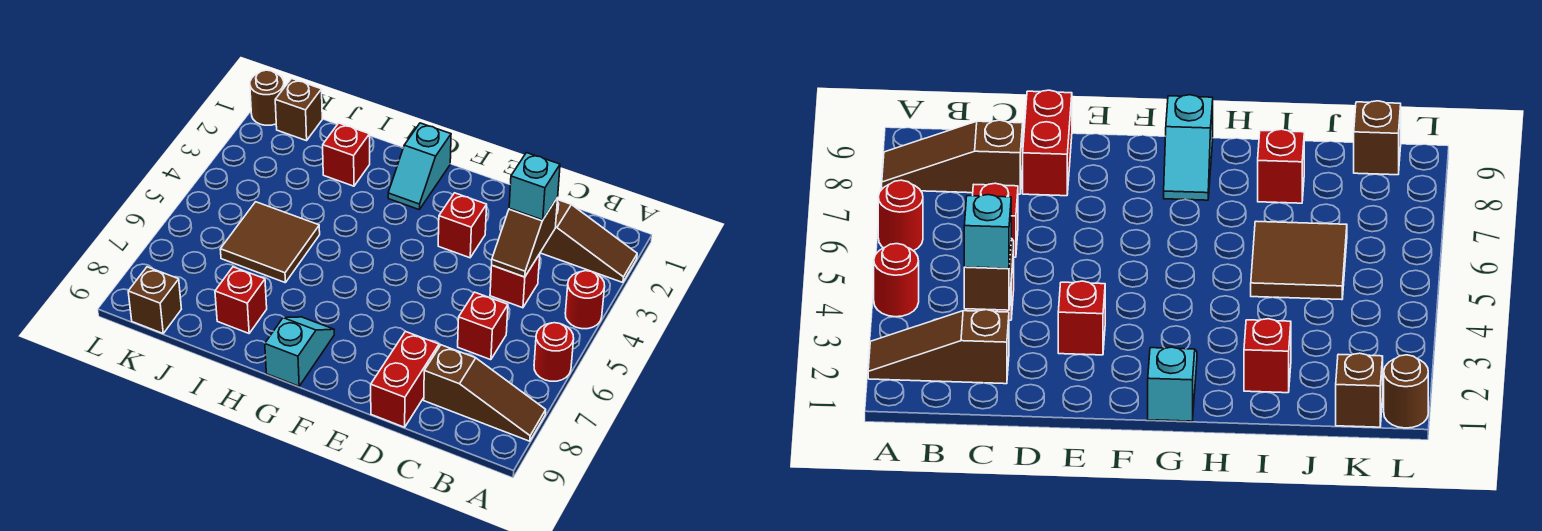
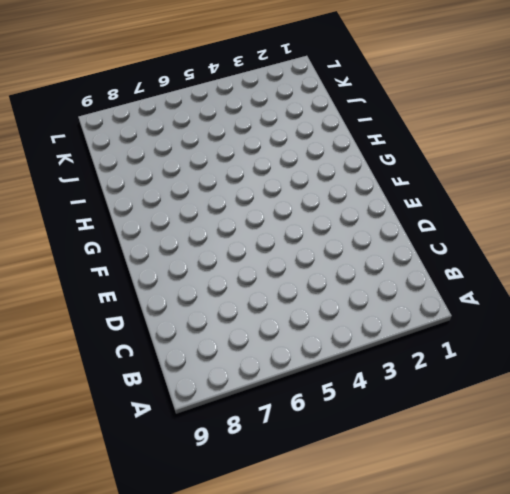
none -> brown 1x3 slope [540,200,637,282]
none -> red 1x1 round brick [565,271,605,329]
none -> red 1x1 round brick [534,323,574,381]

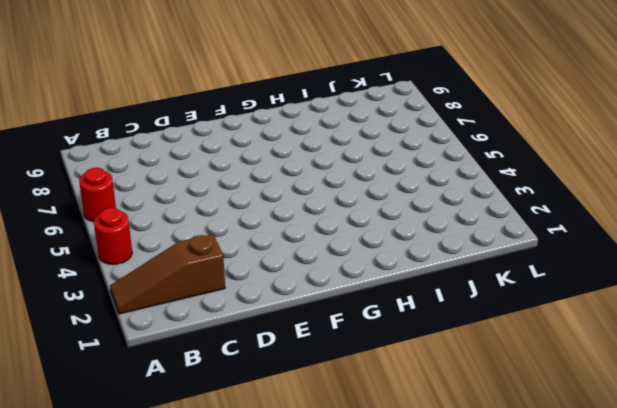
none -> brown 1x3 slope [424,345,546,441]
none -> red 1x1 brick [490,254,540,308]
none -> red 1x1 brick [458,292,508,360]

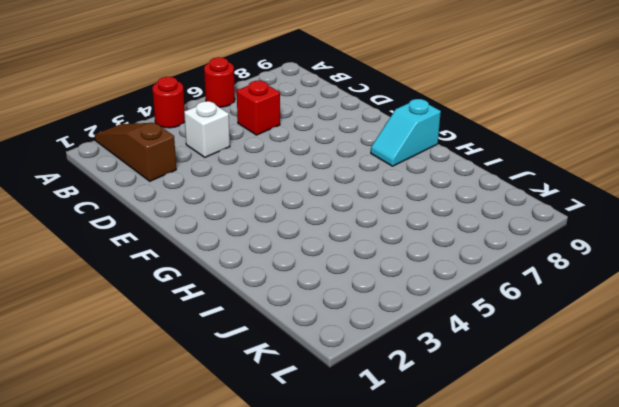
white 1x1 brick [184,101,230,157] -> red 1x1 brick [490,254,540,308]
none -> brown 1x3 slope [424,345,546,441]
none -> red 1x2 brick [371,331,439,427]
none -> red 1x1 brick [438,193,487,258]

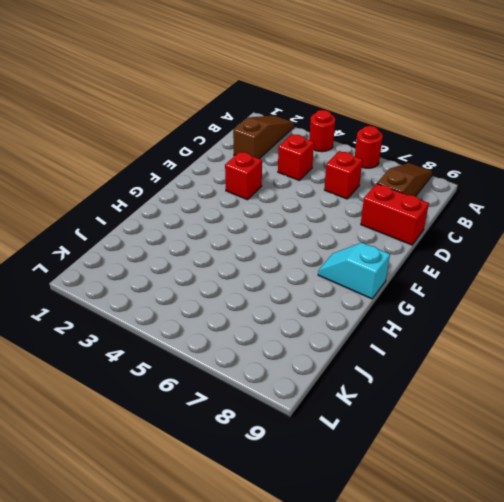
none -> cyan 1x2 slope [388,123,451,209]
none -> red 1x1 brick [323,123,370,186]
none -> brown 2x2 tile [220,202,320,282]

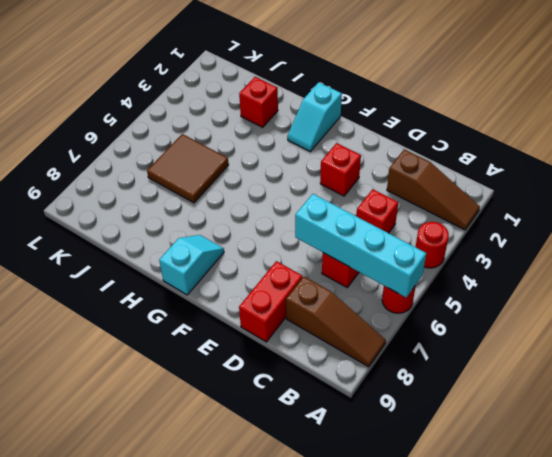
cyan 1x4 brick [295,194,426,298] -> none
none -> red 1x1 brick [215,267,267,333]
none -> brown 1x1 brick [275,79,322,141]
none -> brown 1x1 brick [128,267,181,333]

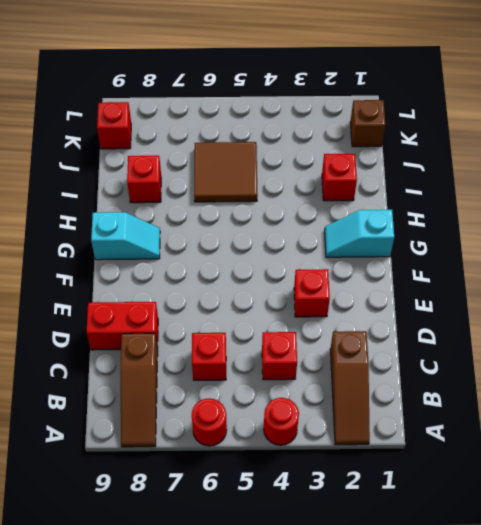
red 1x1 brick [97,102,131,149] -> brown 1x1 brick [128,267,181,333]
none -> brown 1x1 round brick [250,70,284,125]
none -> brown 1x2 slope [492,197,558,277]
none -> cyan 1x1 brick [509,153,560,220]

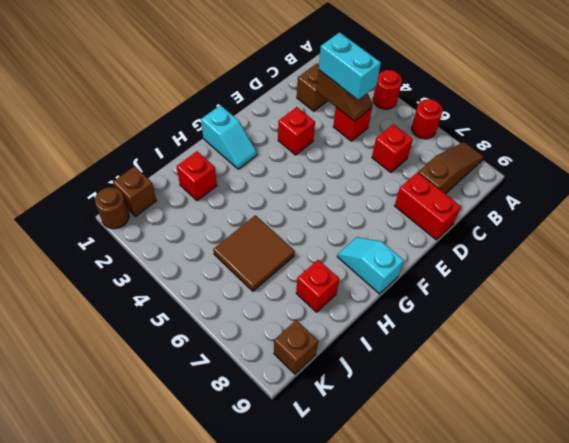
cyan 1x2 brick [319,32,381,100] -> cyan 1x1 brick [509,153,560,220]

